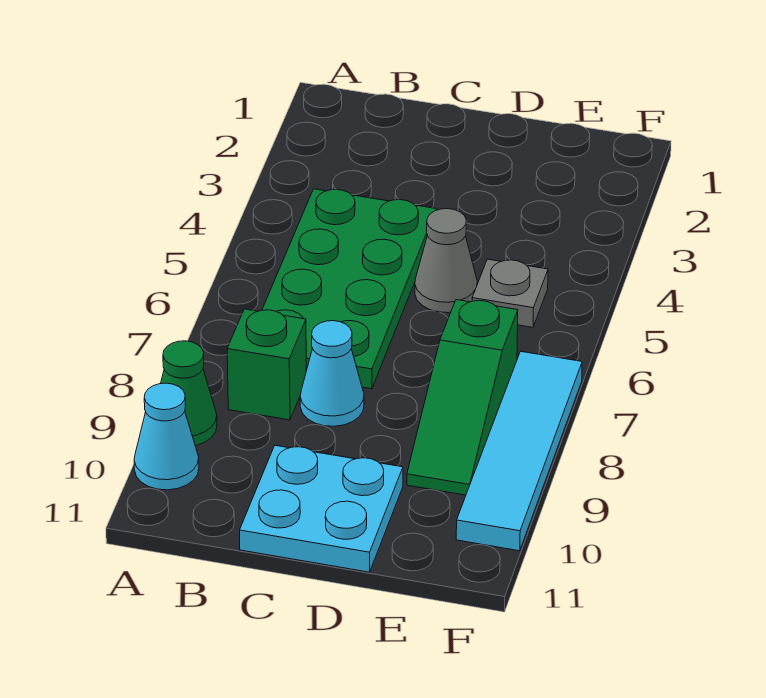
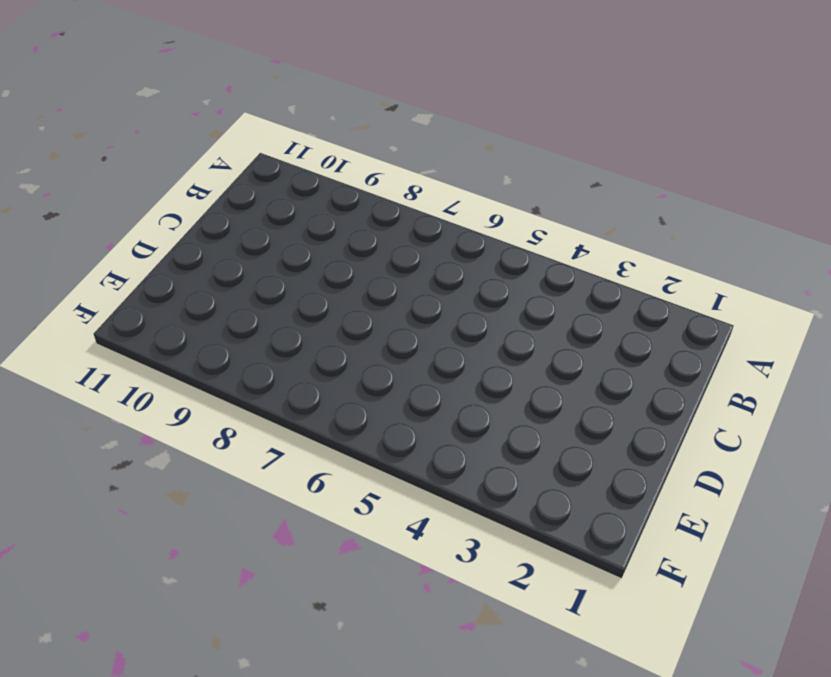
none -> green 1x1 cone [161,341,217,446]
none -> cyan 1x1 cone [134,383,199,490]

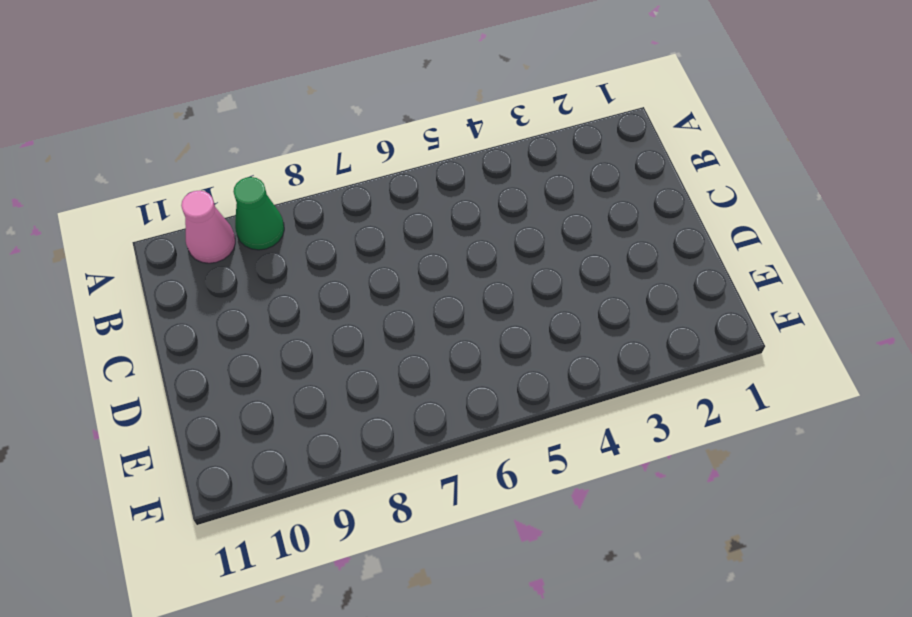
pink 1x1 cone [181,190,235,263] -> cyan 1x1 cone [134,383,199,490]
none -> green 2x4 plate [262,189,436,389]
none -> green 1x1 brick [227,309,306,420]

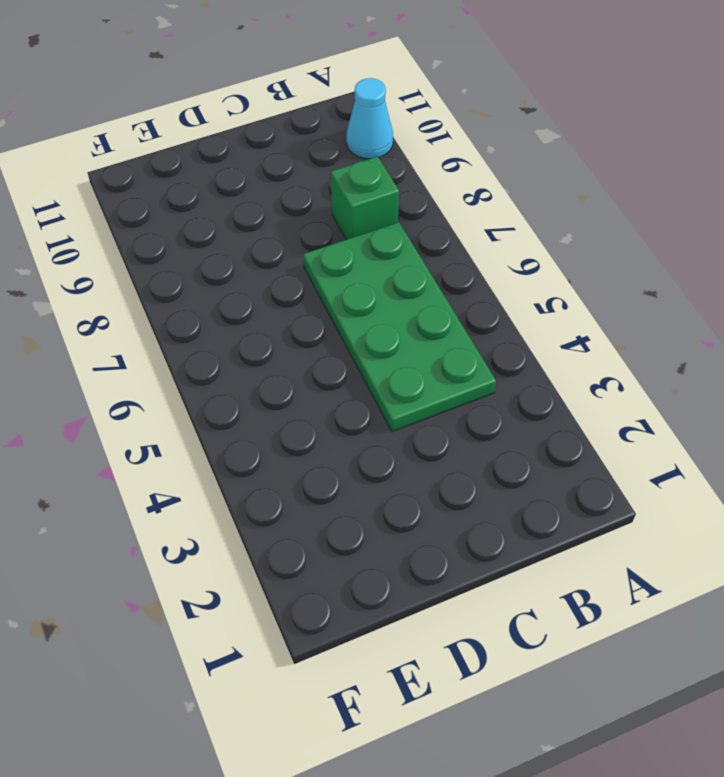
none -> green 1x1 cone [161,341,217,446]
none -> cyan 1x1 cone [300,321,364,426]

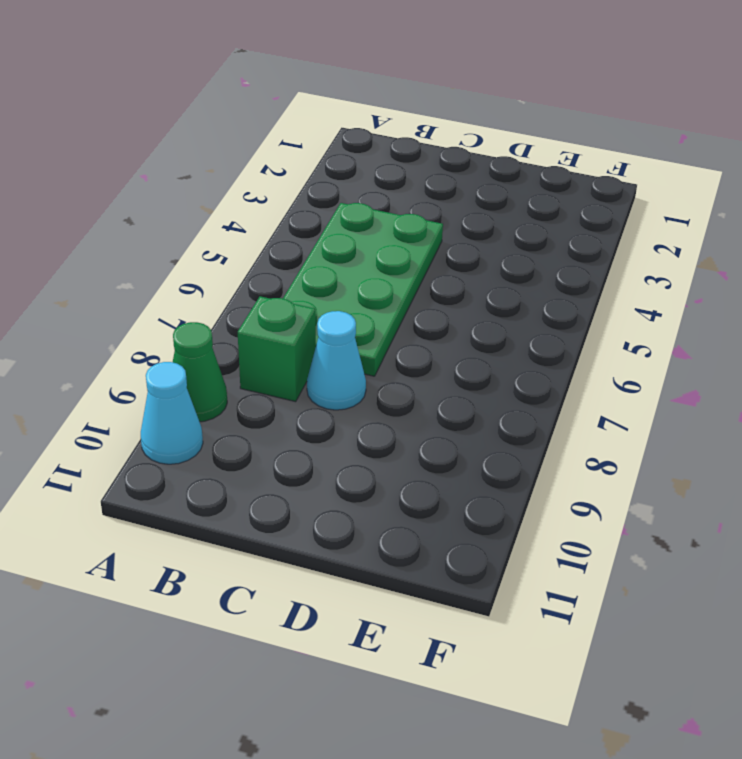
none -> cyan 2x2 plate [240,445,403,572]
none -> grey 1x1 cone [415,209,477,313]

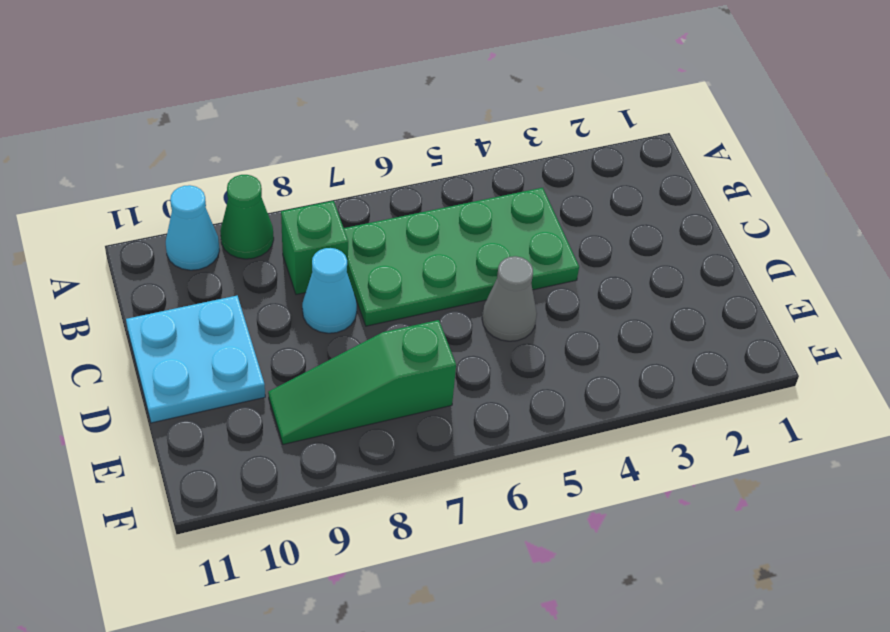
none -> grey 1x1 plate [472,259,548,327]
none -> cyan 1x4 tile [456,351,582,551]

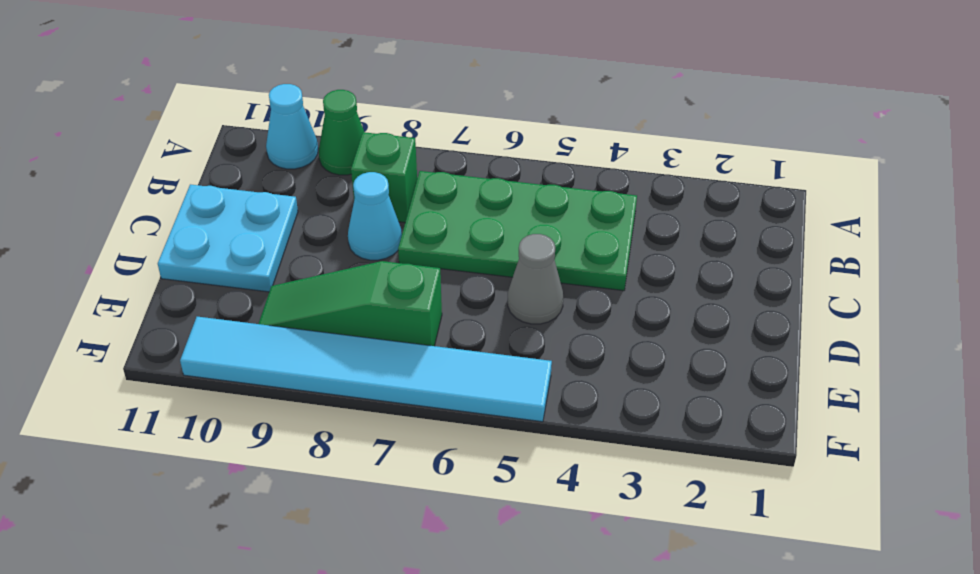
cyan 1x6 tile [180,317,552,422] -> cyan 1x4 tile [456,351,582,551]
none -> grey 1x1 plate [472,259,548,327]

